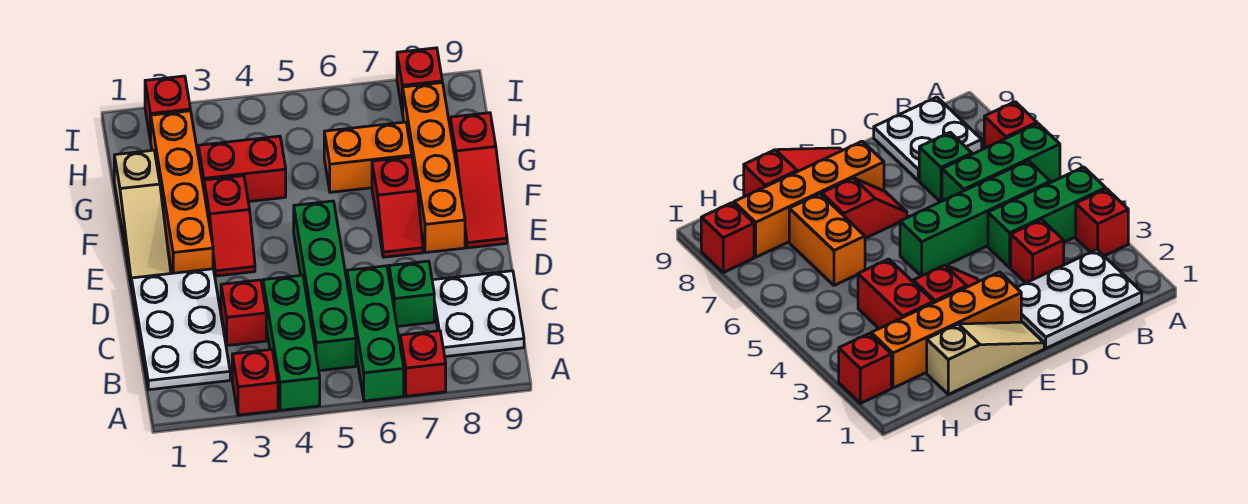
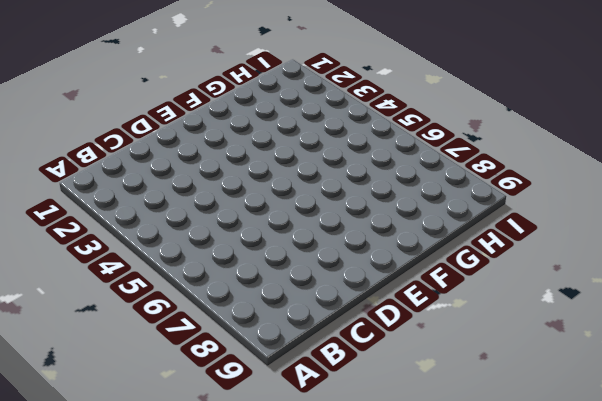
none -> red 1x1 brick [232,349,278,415]
none -> green 1x3 brick [263,275,320,410]
none -> green 1x3 brick [347,266,404,401]

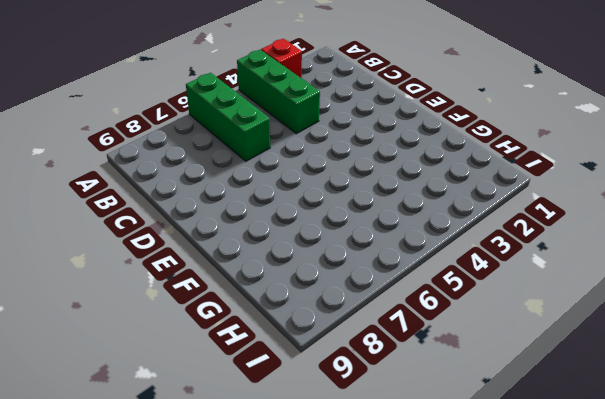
none -> red 1x1 brick [400,331,446,396]
none -> white 2x3 plate [131,269,230,390]
none -> green 1x4 brick [294,201,356,371]

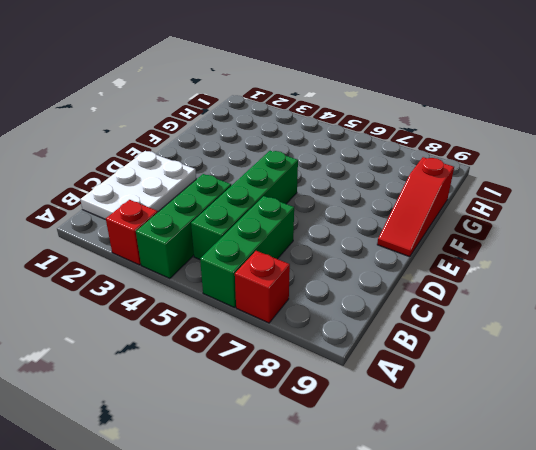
none -> white 2x2 plate [432,271,524,357]
none -> red 1x1 brick [221,280,266,346]
none -> green 1x1 brick [389,261,434,327]

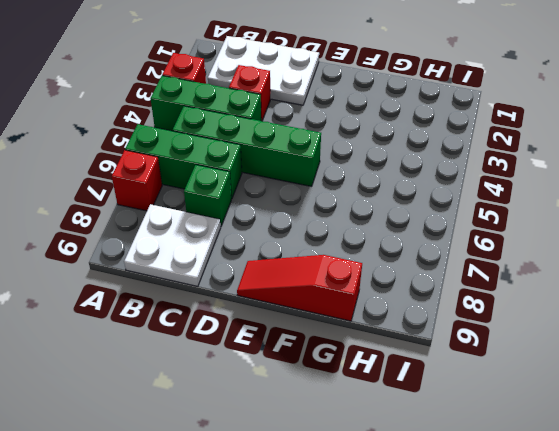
none -> tan 1x3 slope [114,150,171,281]
none -> orange 1x4 brick [151,111,213,273]
none -> red 1x2 slope [204,176,255,276]

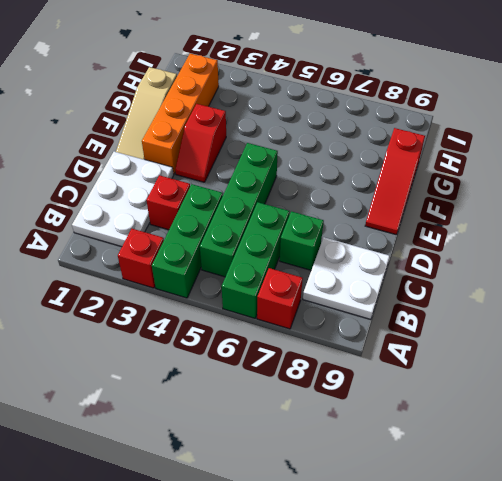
none -> red 1x2 slope [372,157,423,257]
none -> orange 1x4 brick [403,83,465,253]
none -> red 1x2 brick [198,136,286,202]

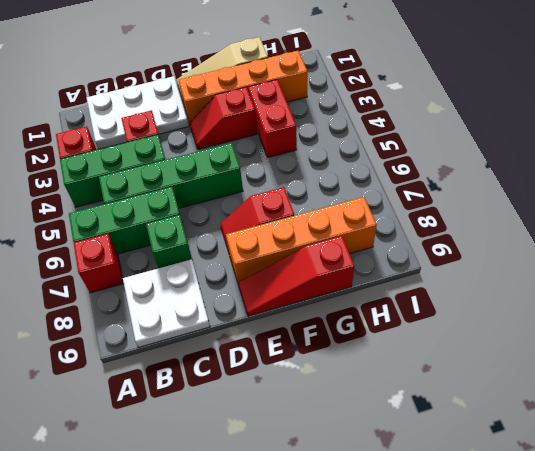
none -> orange 1x2 brick [324,122,412,192]
none -> red 1x1 brick [145,76,190,141]
none -> red 1x1 brick [397,48,442,113]

